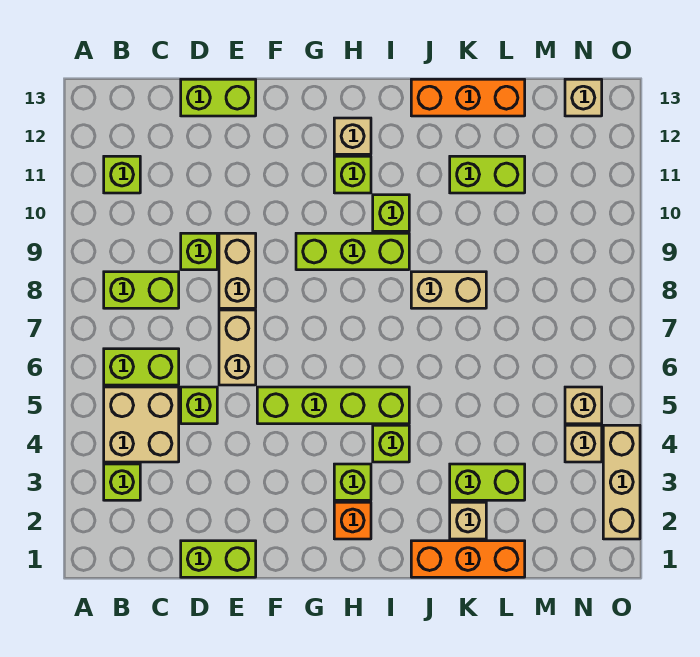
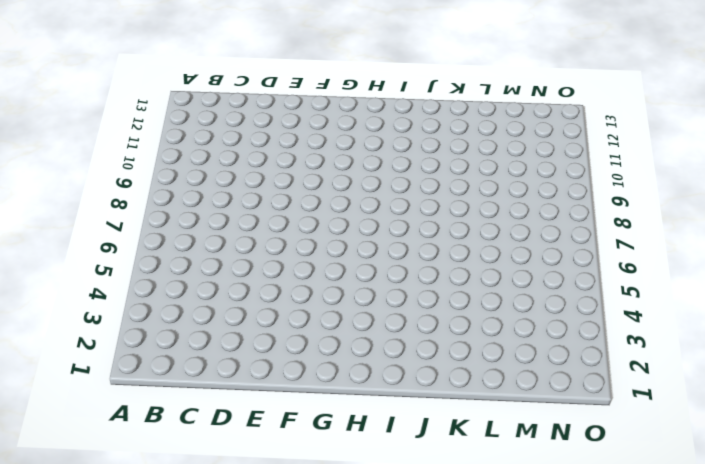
none -> lime 1x1 brick [104,464,140,500]
none -> tan 2x2 brick [104,387,179,462]
none -> lime 1x2 brick [104,349,179,385]

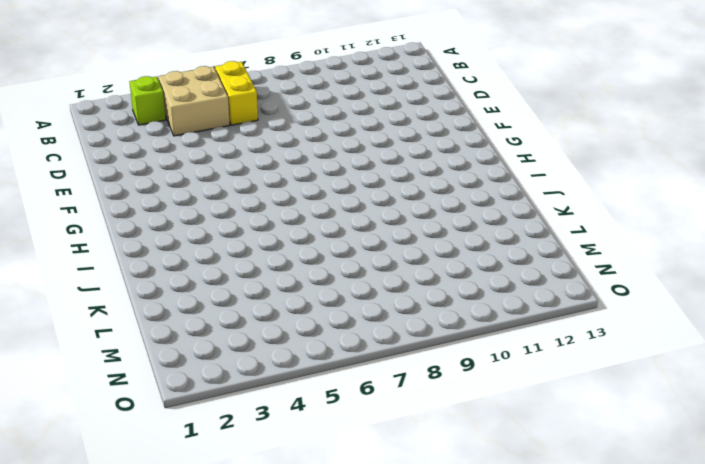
yellow 1x2 brick [215,61,258,125] -> lime 1x2 brick [104,349,179,385]
none -> lime 1x2 brick [104,272,179,308]
none -> lime 1x1 brick [104,156,140,193]
none -> lime 1x2 brick [181,541,256,577]

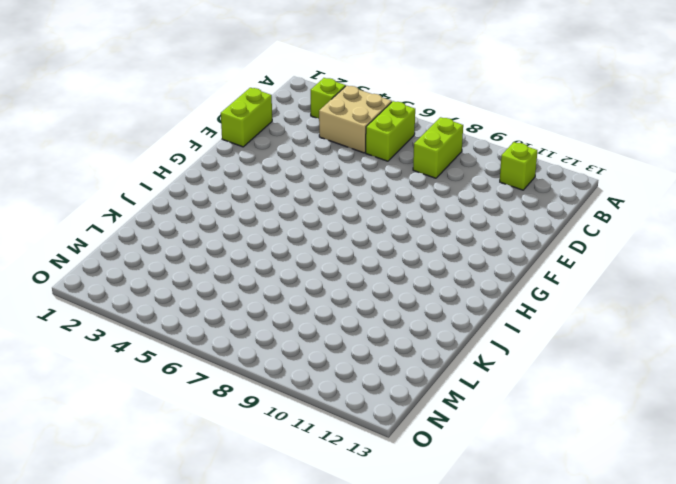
none -> lime 1x1 brick [181,387,217,424]
none -> lime 1x1 brick [181,233,217,270]
none -> lime 1x2 brick [181,79,256,116]

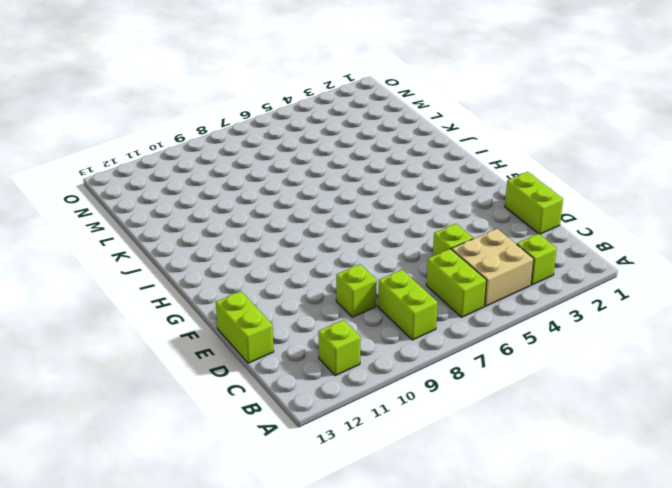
none -> tan 1x2 brick [219,310,256,385]
none -> tan 1x2 brick [219,233,256,308]
none -> lime 1x4 brick [257,387,409,424]

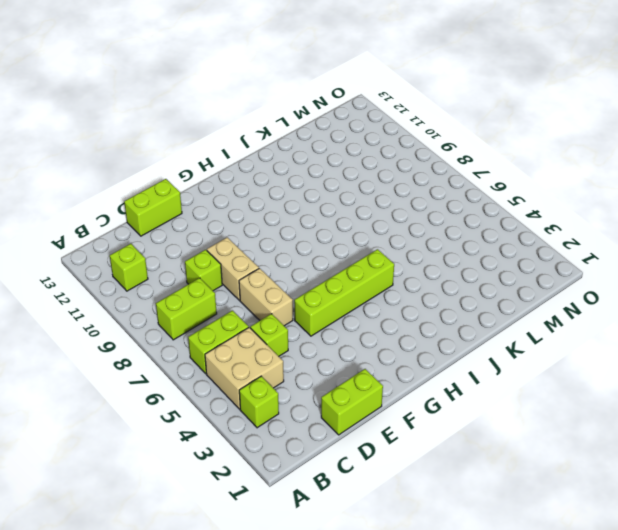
none -> lime 1x3 brick [296,233,409,270]
none -> orange 1x1 brick [334,502,371,539]
none -> lime 1x1 brick [334,464,371,500]

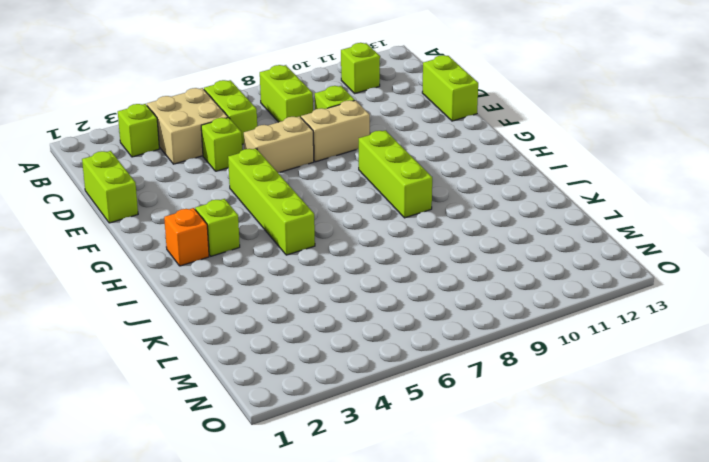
none -> lime 1x1 brick [334,156,371,193]
none -> tan 1x1 brick [334,118,371,154]
none -> lime 1x1 brick [373,425,409,462]

